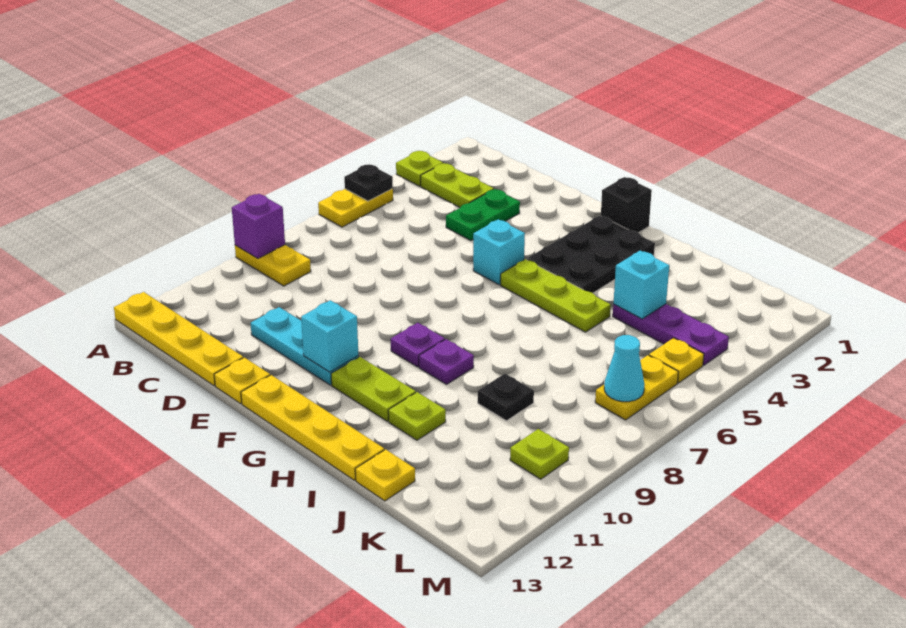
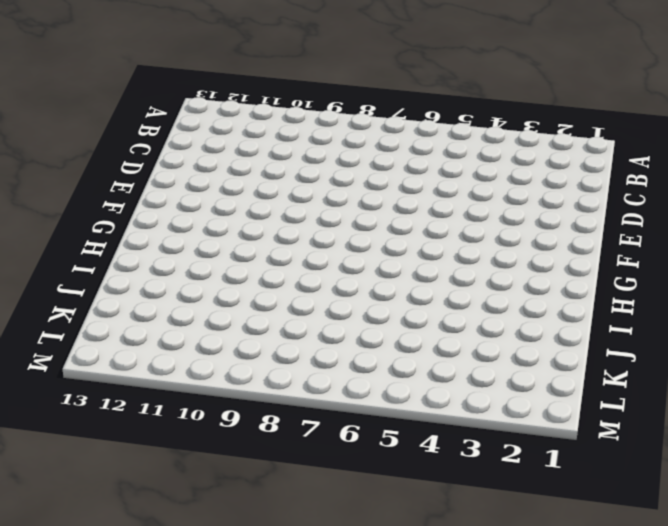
none -> lime 1x1 plate [396,151,443,186]
none -> yellow 1x2 plate [318,189,393,227]
none -> yellow 1x2 plate [235,245,311,286]

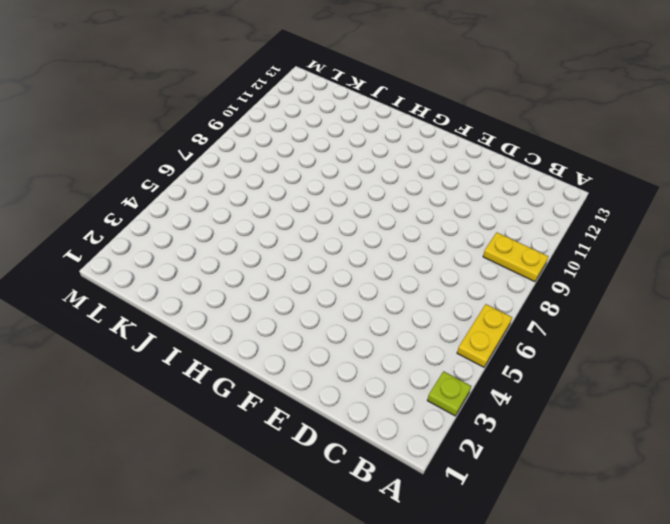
none -> yellow 1x4 plate [114,292,243,386]
none -> lime 1x2 plate [421,163,494,207]
none -> green 1x2 plate [446,189,520,241]

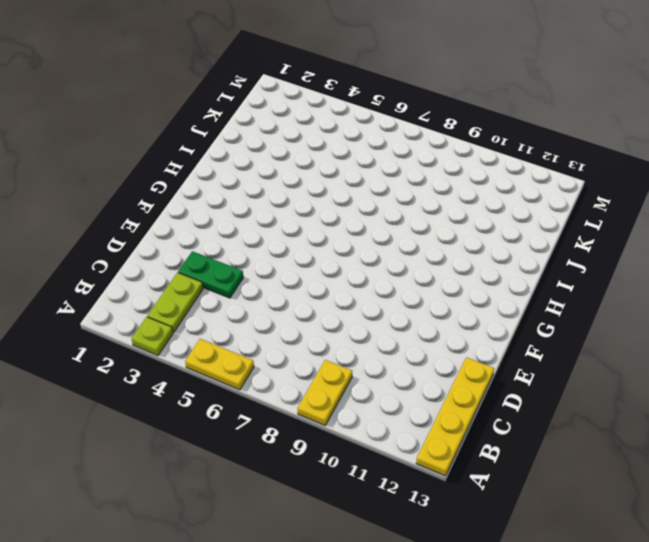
none -> cyan 1x3 plate [251,307,359,385]
none -> yellow 1x1 plate [214,357,270,404]
none -> cyan 1x1 brick [473,219,525,285]

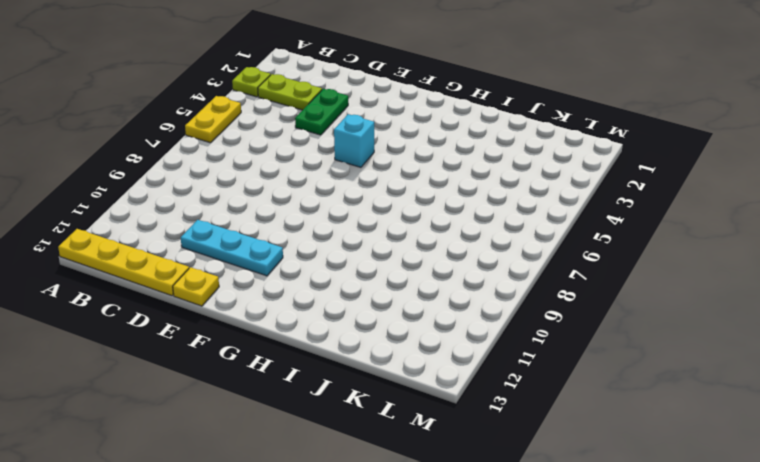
none -> yellow 1x2 plate [235,245,311,286]
none -> yellow 1x4 plate [241,375,384,480]
none -> black 1x1 brick [601,177,652,233]

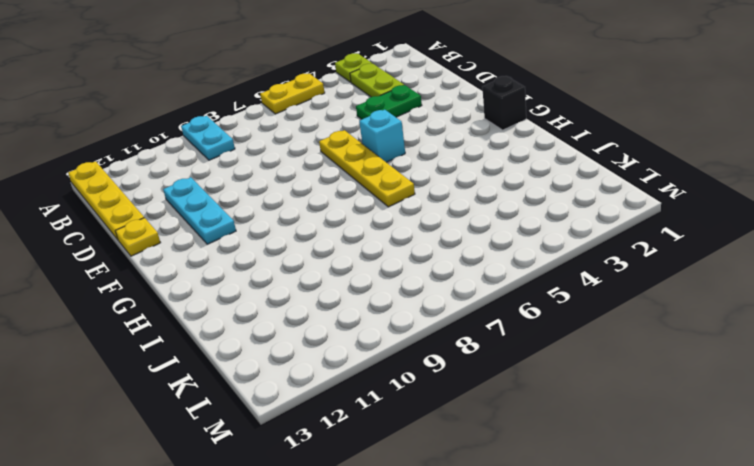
cyan 1x2 plate [181,116,235,160] -> yellow 1x2 plate [235,245,311,286]
yellow 1x4 plate [319,130,415,207] -> yellow 1x4 plate moved to [241,375,384,480]
none -> black 2x3 plate [527,216,655,293]
none -> lime 1x3 plate [501,259,611,332]
none -> purple 1x1 plate [391,323,445,367]

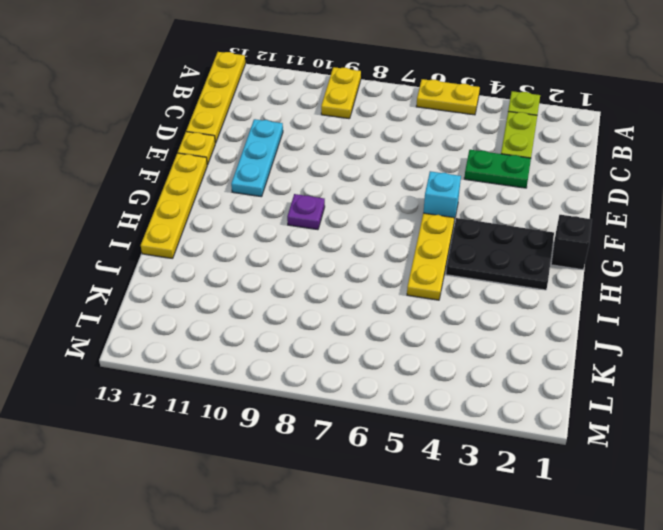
yellow 1x3 plate [407,213,454,300] -> lime 1x3 plate [501,259,611,332]
none -> lime 1x2 plate [331,357,416,421]
none -> purple 1x1 plate [419,339,474,384]
none -> lime 1x1 plate [388,392,446,440]

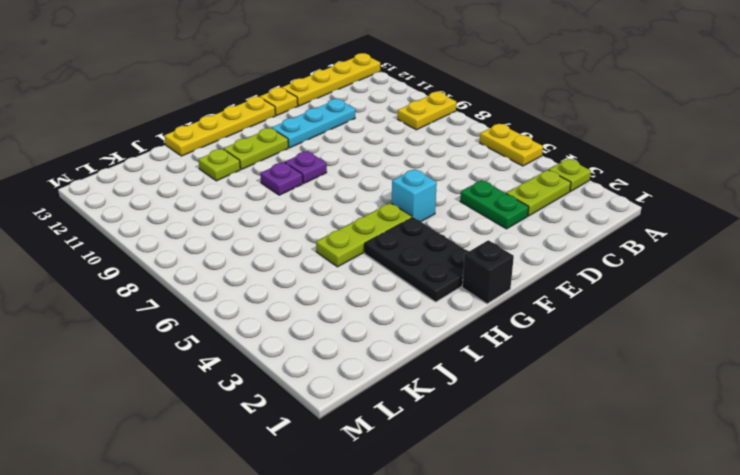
none -> purple 1x3 plate [613,304,729,365]
none -> black 1x1 plate [478,374,534,421]
none -> yellow 1x1 plate [355,449,415,501]

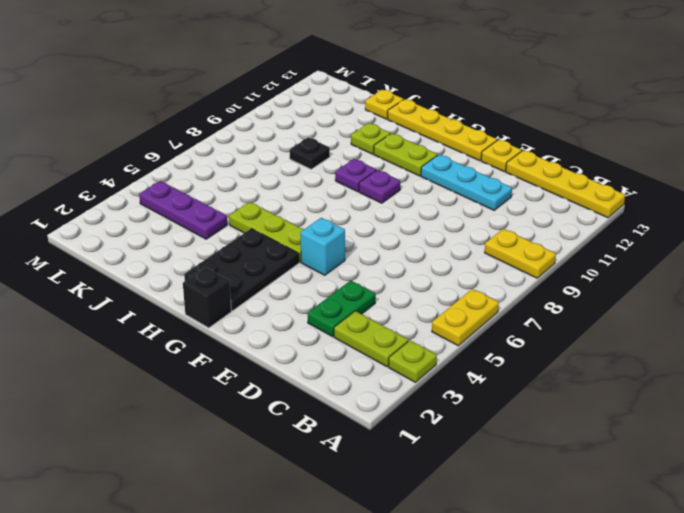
none -> yellow 1x1 plate [649,338,704,383]
none -> yellow 1x2 plate [595,355,678,420]
none -> lime 1x1 plate [510,429,569,479]

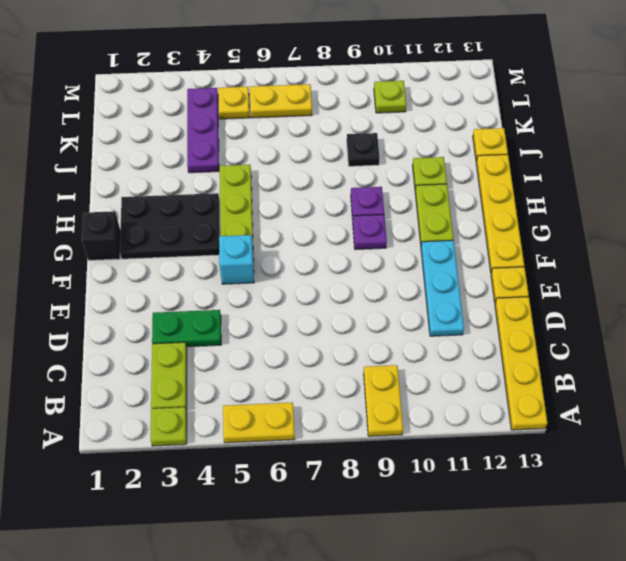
none -> black 1x1 plate [344,165,393,201]
none -> purple 1x1 brick [232,194,285,259]
none -> cyan 1x1 brick [301,300,358,372]

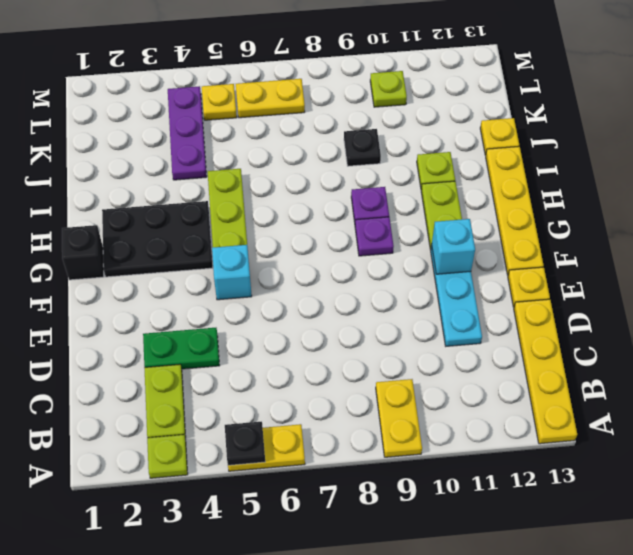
none -> purple 1x1 brick [232,194,285,259]
none -> cyan 1x1 brick [613,251,669,319]
none -> cyan 1x1 cone [604,335,645,402]

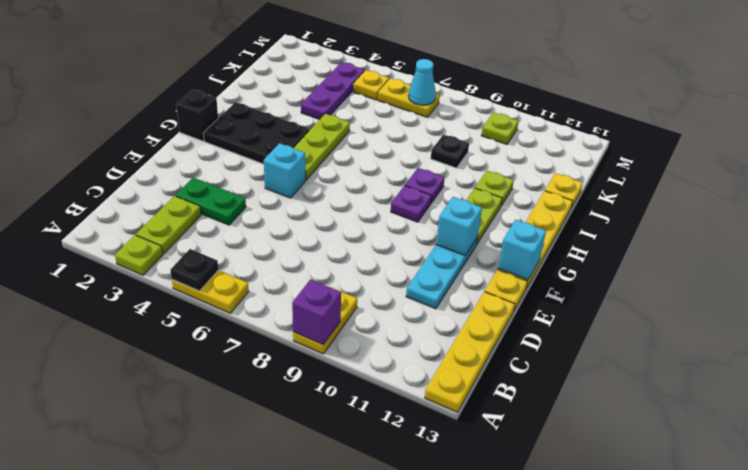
cyan 1x1 brick [498,220,546,280] -> cyan 1x1 brick moved to [613,251,669,319]

